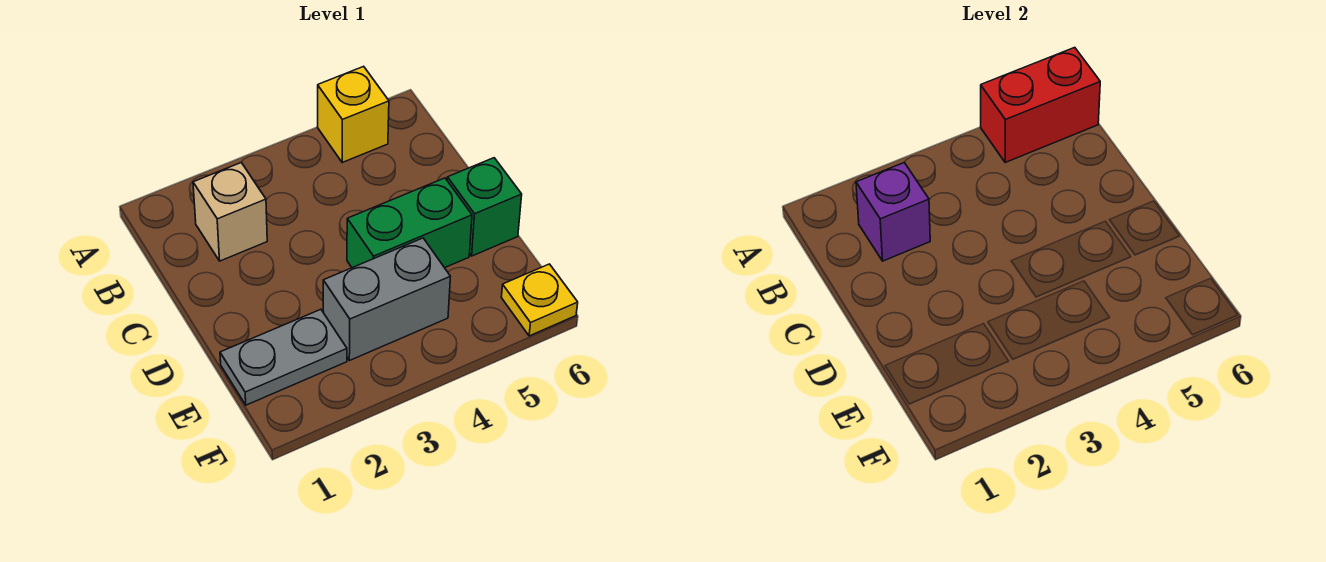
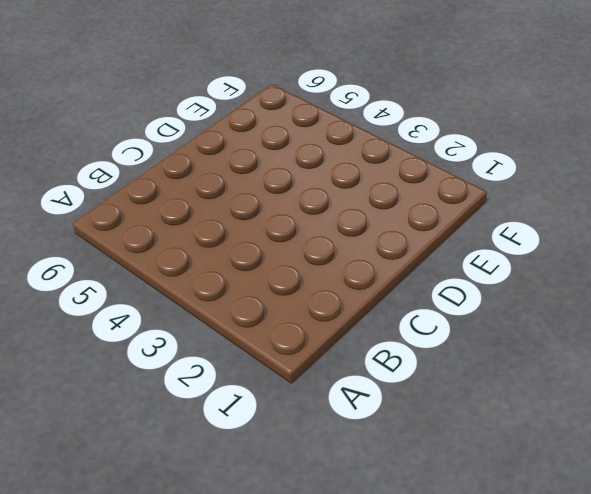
none -> yellow 1x1 brick [318,66,389,163]
none -> tan 1x1 brick [193,163,267,261]

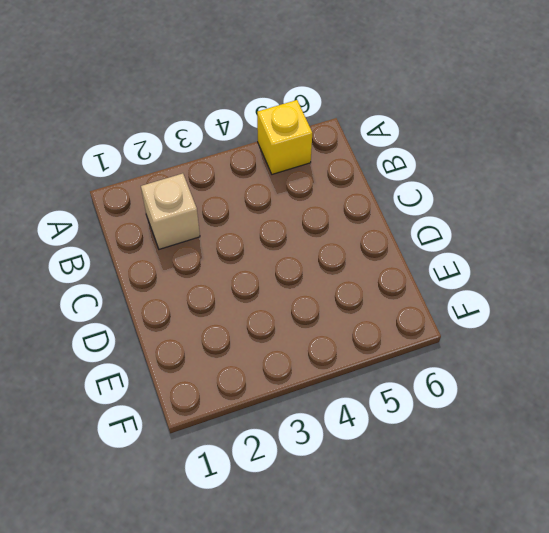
none -> green 1x2 brick [347,178,472,268]
none -> green 1x1 brick [447,158,522,256]

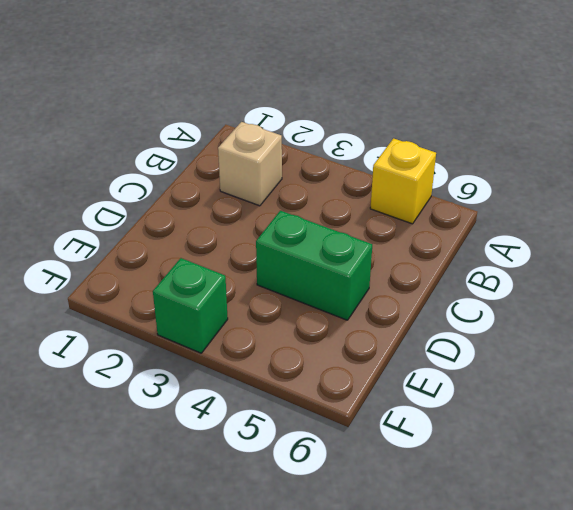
green 1x1 brick [153,258,228,353] -> green 1x1 brick moved to [447,158,522,256]
none -> grey 1x2 plate [220,309,347,405]
none -> grey 1x2 brick [323,238,450,361]

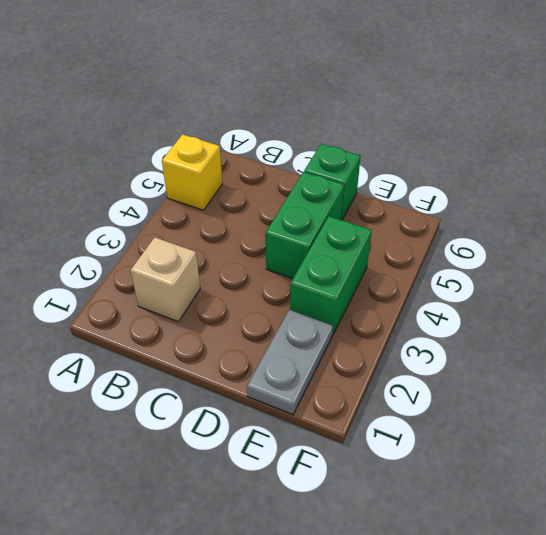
green 1x2 brick [290,216,372,335] -> grey 1x2 brick [323,238,450,361]
none -> yellow 1x1 plate [501,264,578,336]
none -> red 1x2 brick [981,47,1100,163]

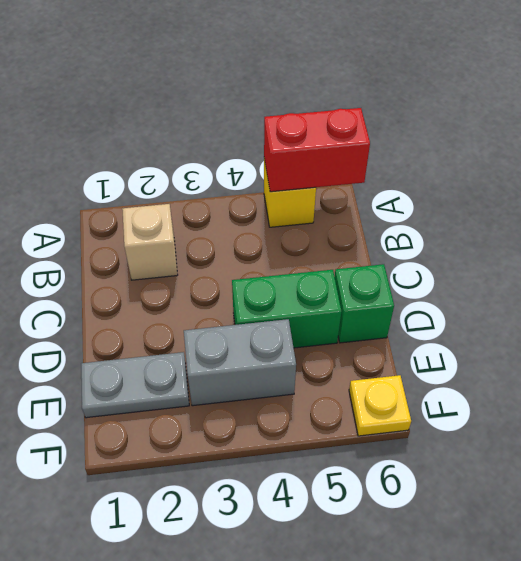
none -> purple 1x1 brick [856,163,930,261]

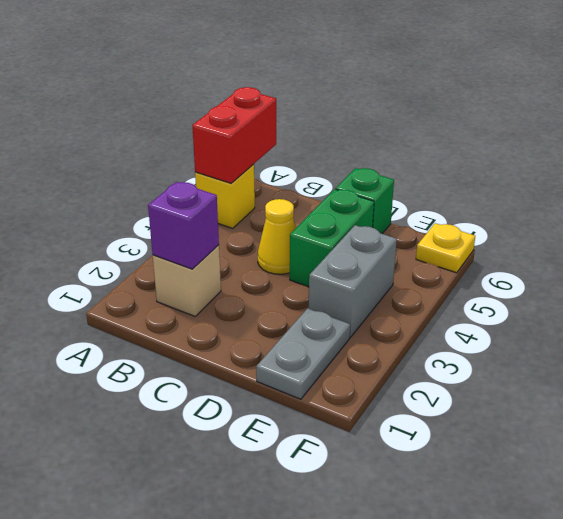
yellow 1x1 cone [258,199,296,274] -> none

